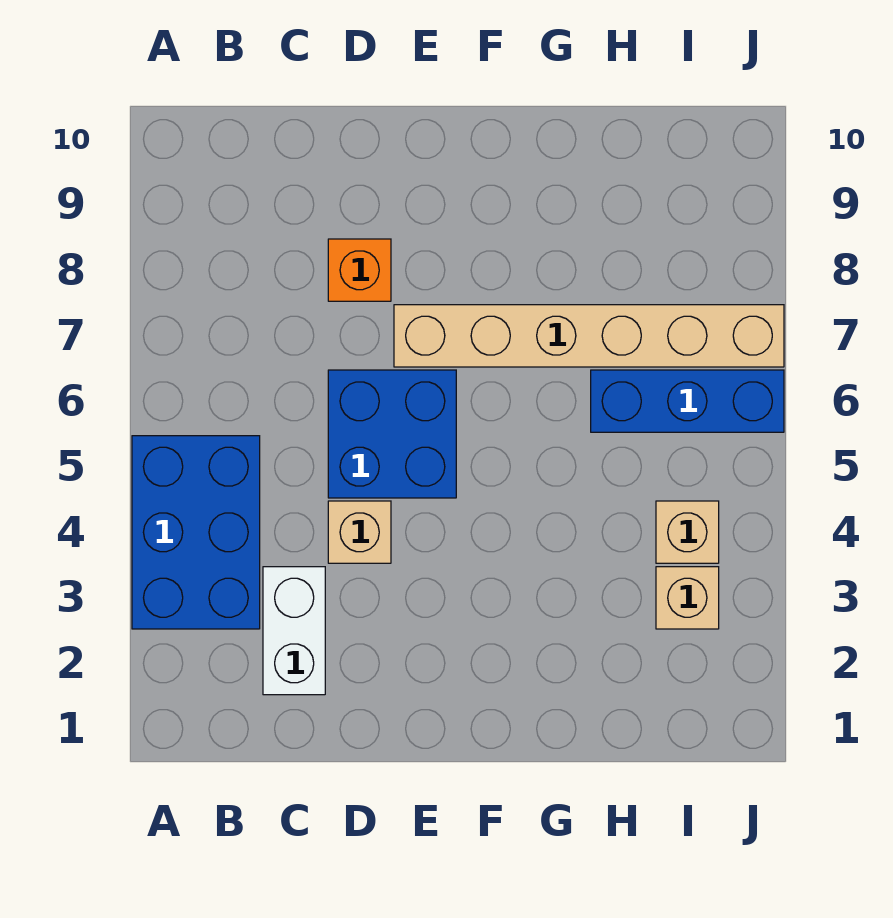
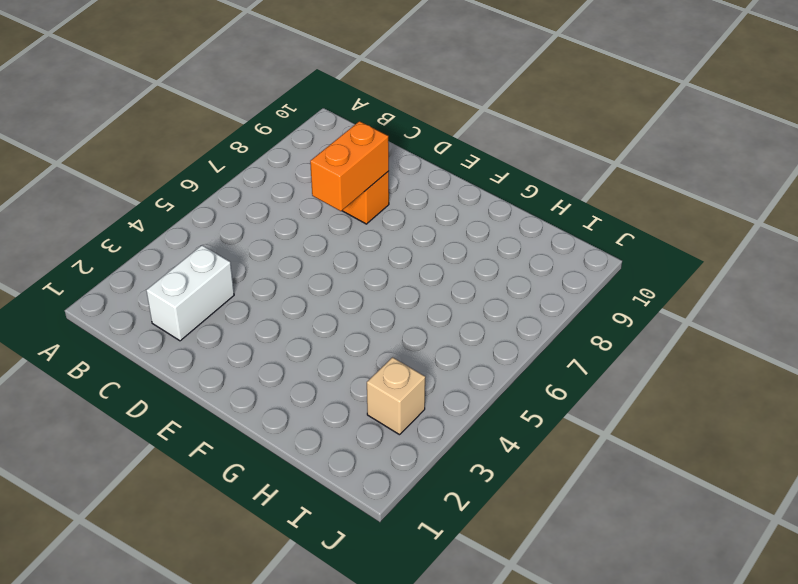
orange 1x2 brick [310,121,389,211] -> none
none -> blue 2x3 brick [132,436,260,629]
none -> tan 1x1 brick [328,501,391,563]

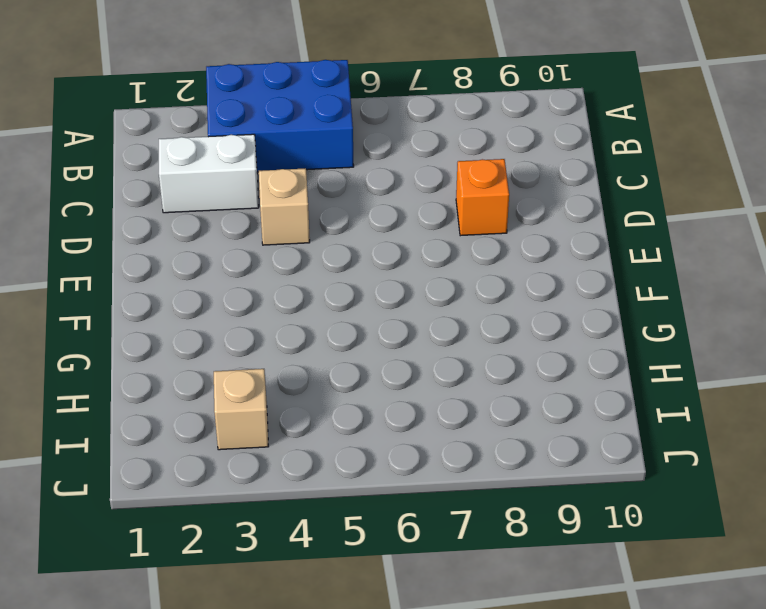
none -> blue 2x2 brick [328,370,456,498]
none -> tan 1x6 brick [394,305,784,367]

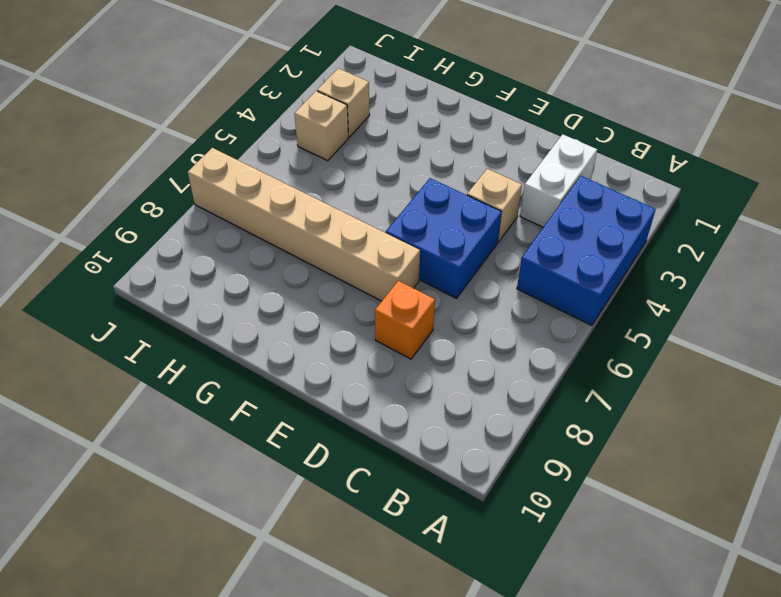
none -> blue 1x3 brick [591,370,784,432]

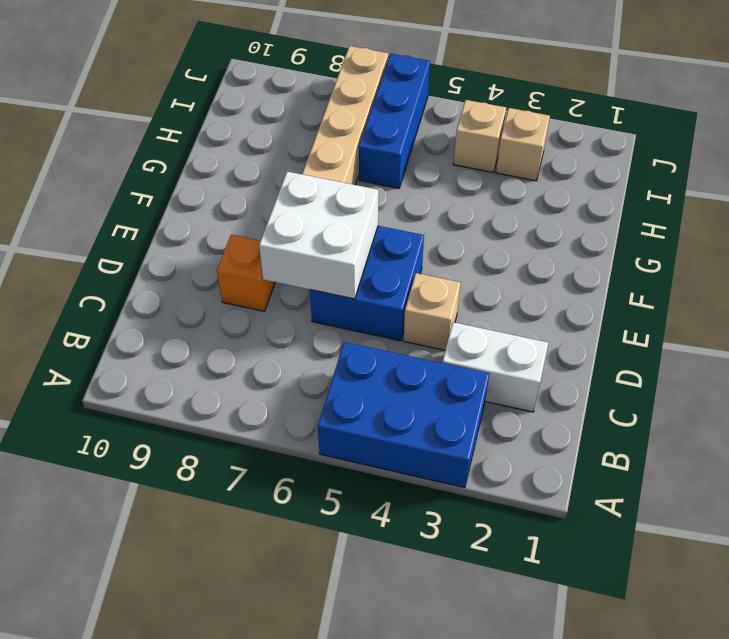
white 2x2 brick [259,172,379,299] -> none

